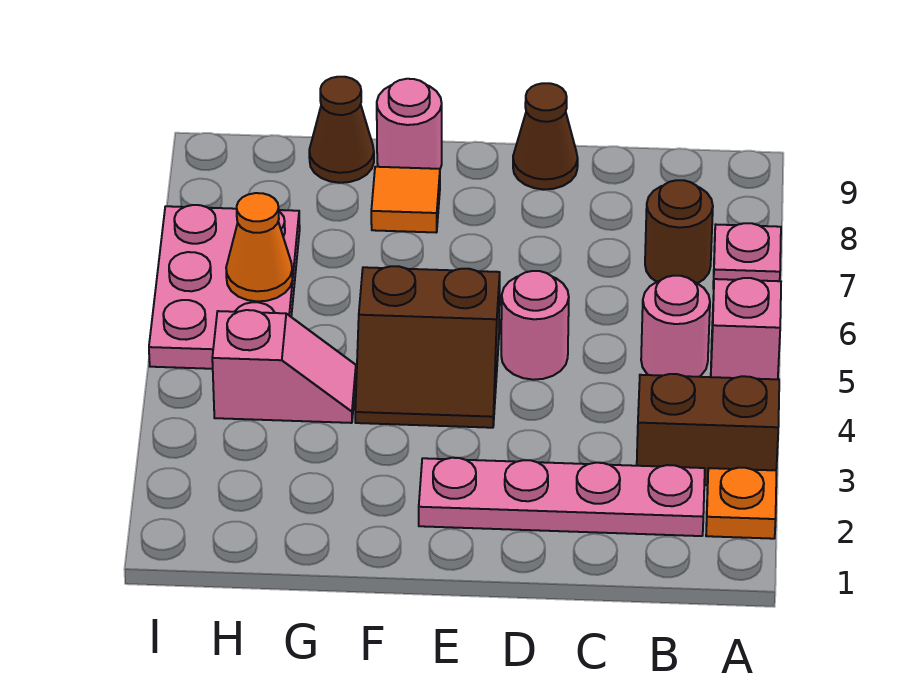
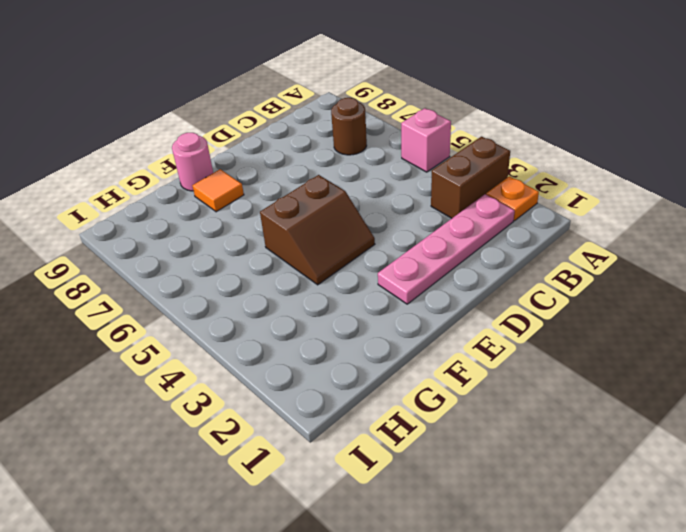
none -> pink 1x1 plate [713,223,781,289]
none -> pink 1x1 round brick [641,276,710,377]
none -> pink 1x1 round brick [501,271,569,380]

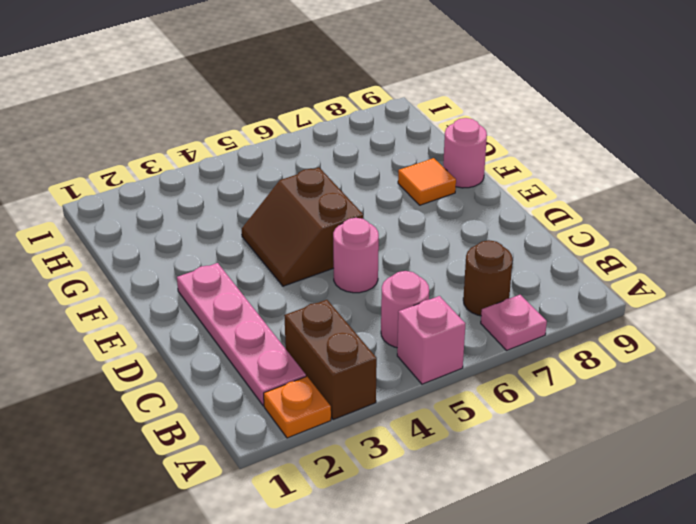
none -> brown 1x1 cone [513,83,578,189]
none -> pink 1x2 slope [212,310,356,423]
none -> brown 1x1 cone [309,77,374,183]

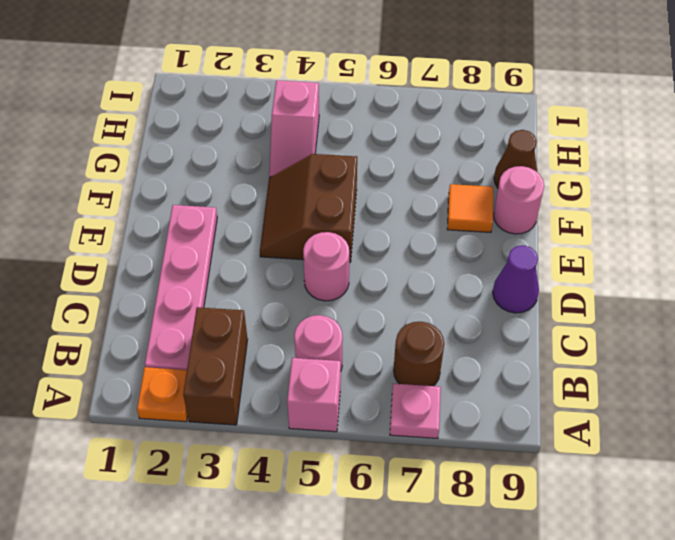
purple 1x1 cone [493,245,539,313] -> brown 1x1 cone [513,83,578,189]
none -> pink 2x3 plate [149,205,300,369]
none -> orange 1x1 cone [226,193,293,302]

